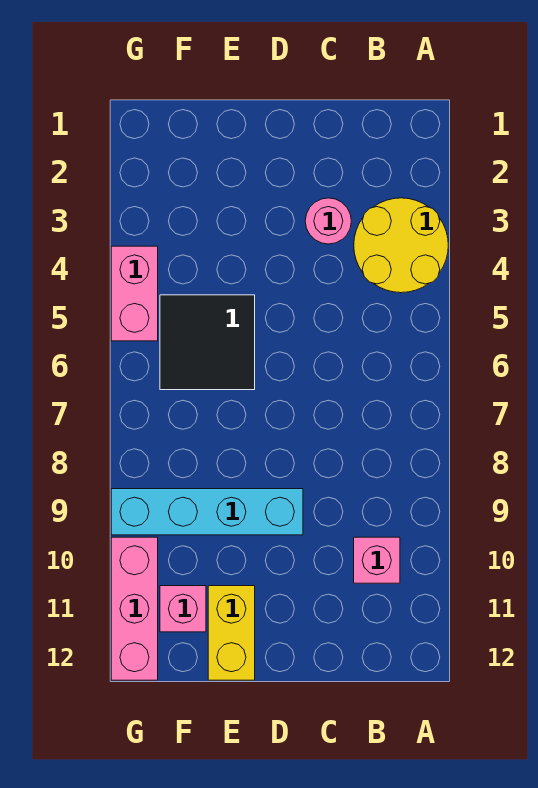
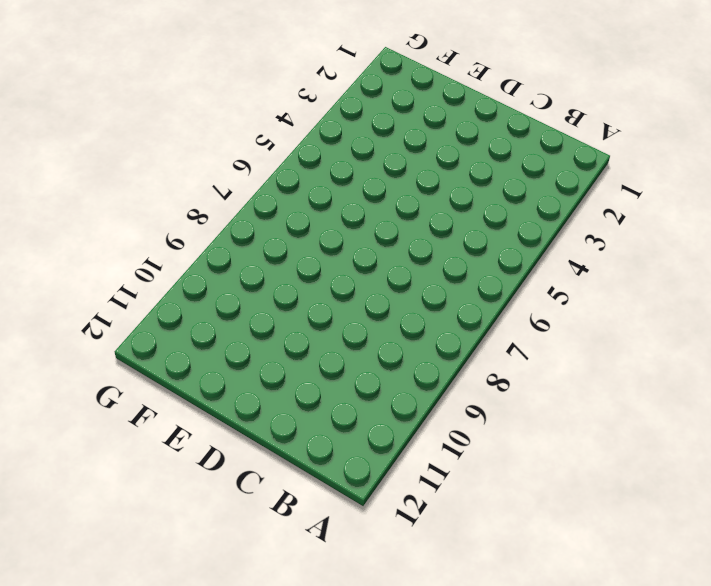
none -> yellow 2x2 round brick [354,198,448,293]
none -> pink 1x1 brick [354,537,400,583]

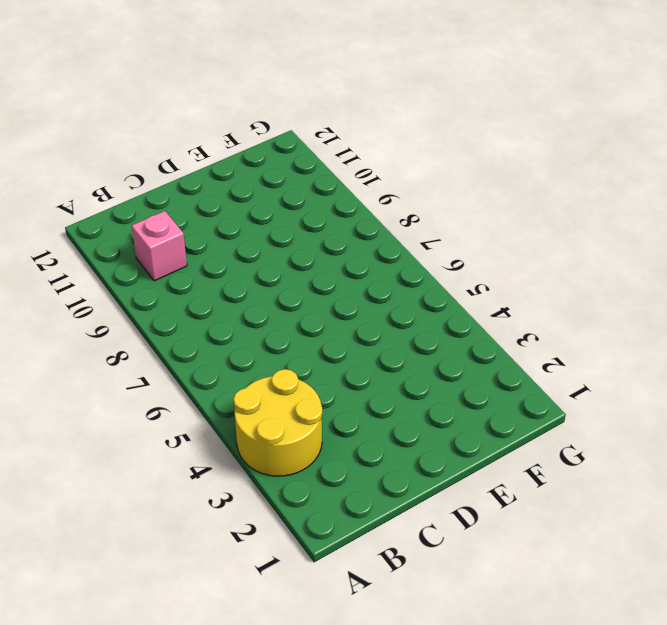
none -> pink 1x1 round brick [305,198,351,244]
none -> cyan 1x4 brick [111,489,303,535]

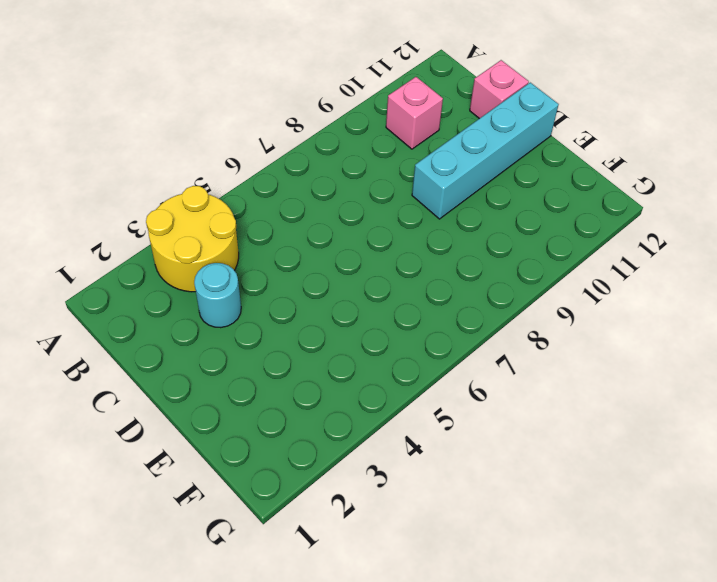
cyan 1x1 round brick [194,263,241,328] -> pink 1x1 round brick [305,198,351,244]
pink 1x1 brick [470,60,529,119] -> pink 1x1 brick moved to [160,586,206,632]
cyan 1x4 brick [412,83,559,219] -> cyan 1x4 brick turned to [111,489,303,535]
none -> black 2x2 tile [160,295,255,390]
none -> yellow 1x2 brick [208,586,255,680]

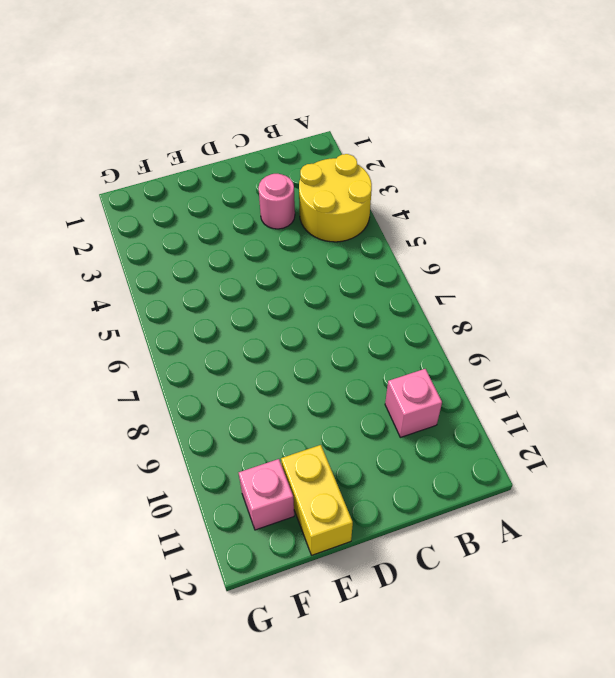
none -> cyan 1x4 brick [111,489,303,535]
none -> black 2x2 tile [160,295,255,390]

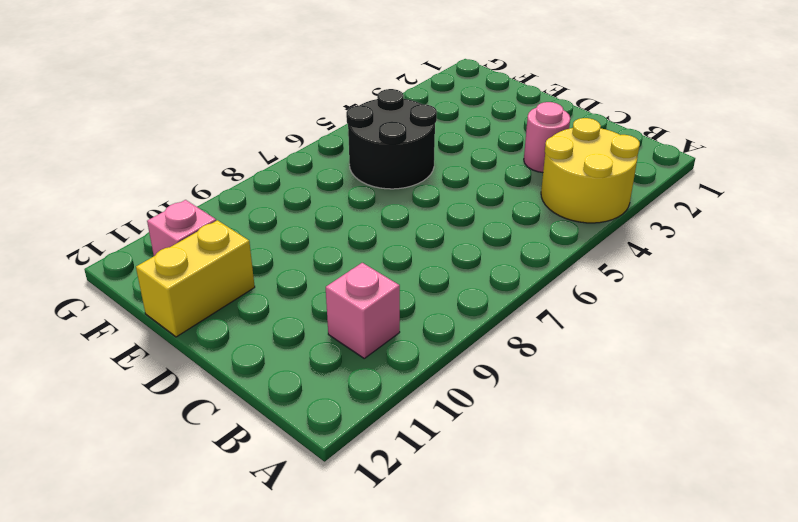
black 2x2 round brick [346,89,437,189] -> black 2x2 tile [160,295,255,390]
none -> cyan 1x4 brick [111,489,303,535]
none -> pink 1x2 brick [111,246,158,341]

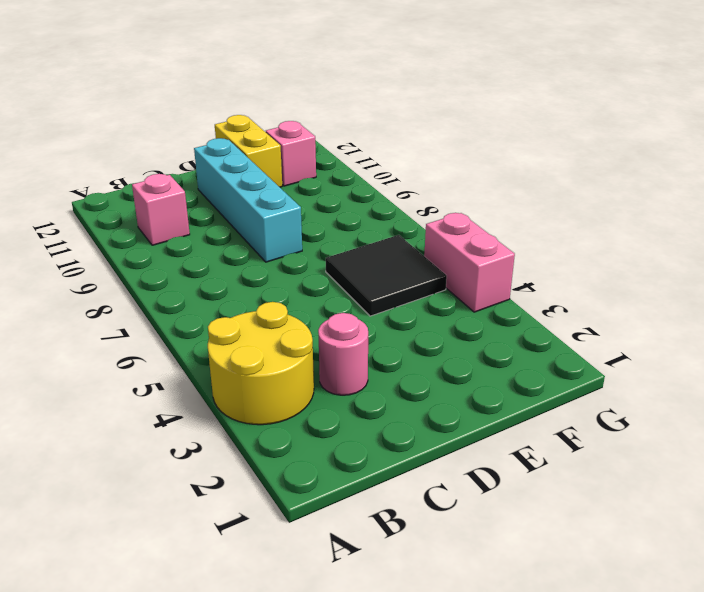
cyan 1x4 brick [194,138,302,262] -> cyan 1x4 brick turned to [111,489,303,535]
none -> pink 1x3 brick [111,537,158,680]

